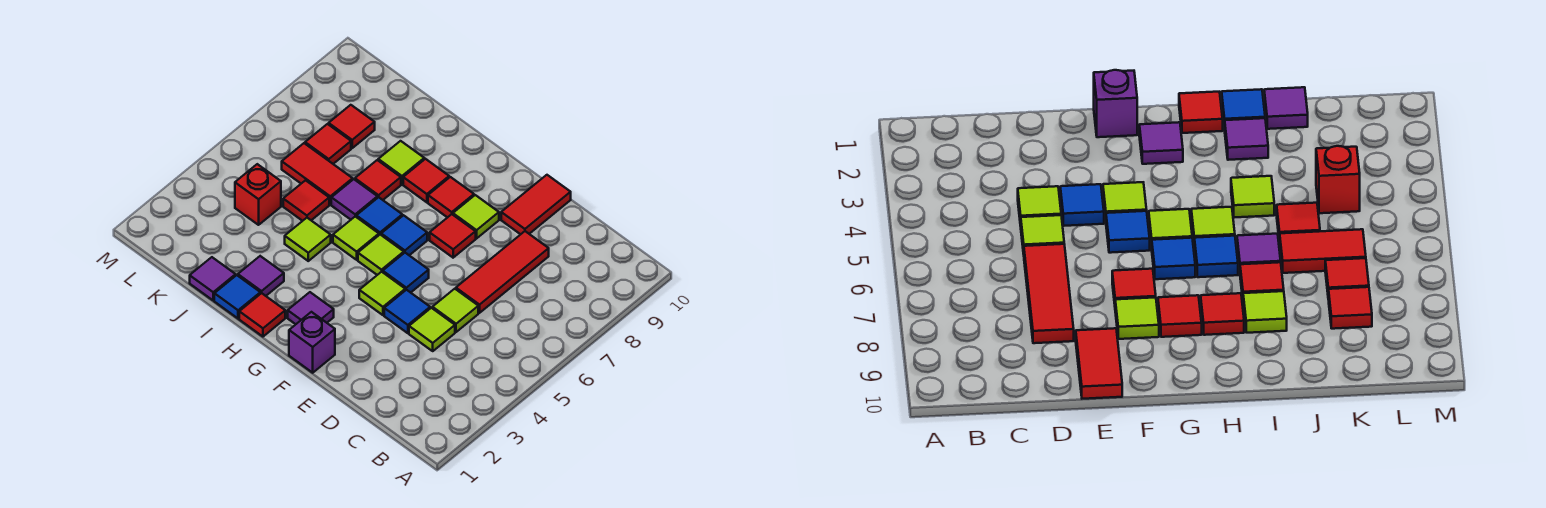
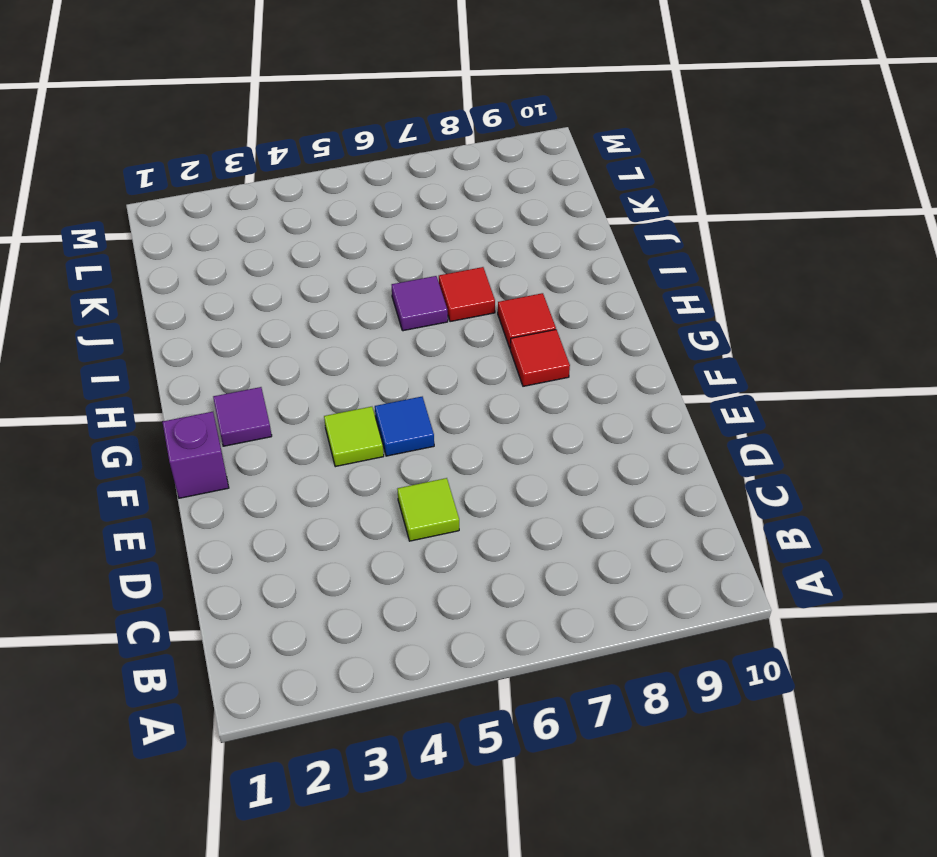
none -> lime 1x1 tile [409,308,455,351]
none -> red 1x3 tile [456,231,549,313]
none -> blue 1x1 tile [384,290,430,333]
none -> red 1x2 tile [501,175,571,234]

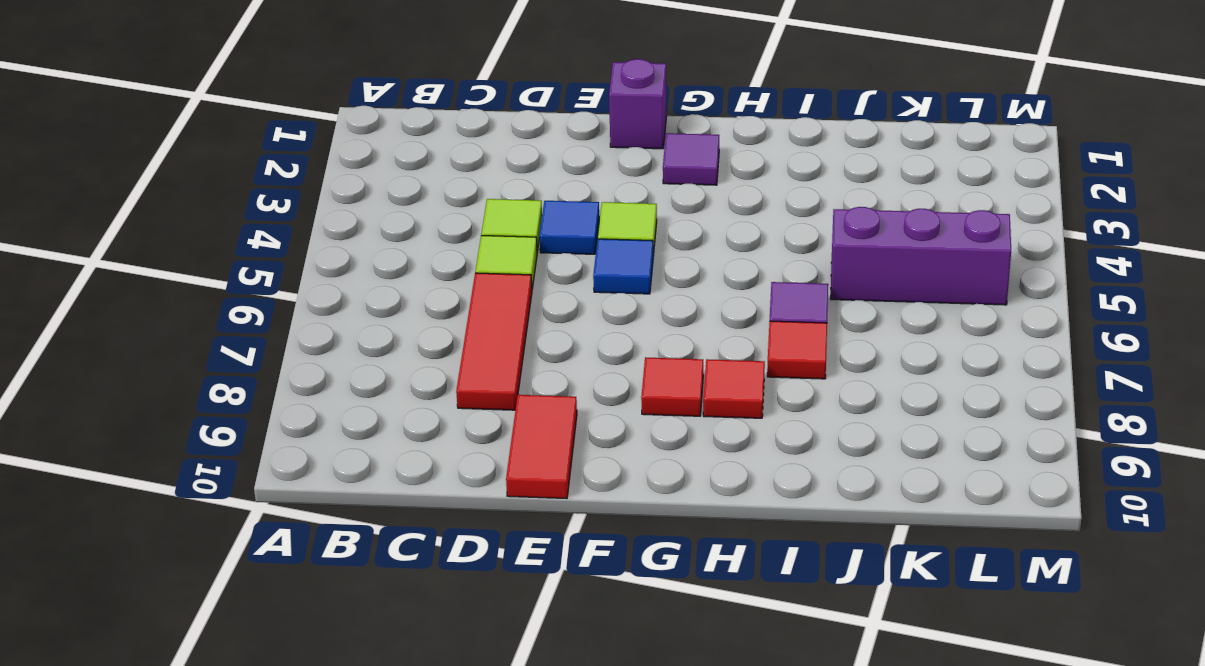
purple 1x3 brick [831,207,1011,305] -> red 1x1 tile [283,180,329,221]
none -> red 1x1 tile [430,214,476,258]
none -> lime 1x1 tile [453,195,499,238]
none -> lime 1x1 tile [358,235,404,275]
none -> blue 1x1 tile [381,215,427,255]

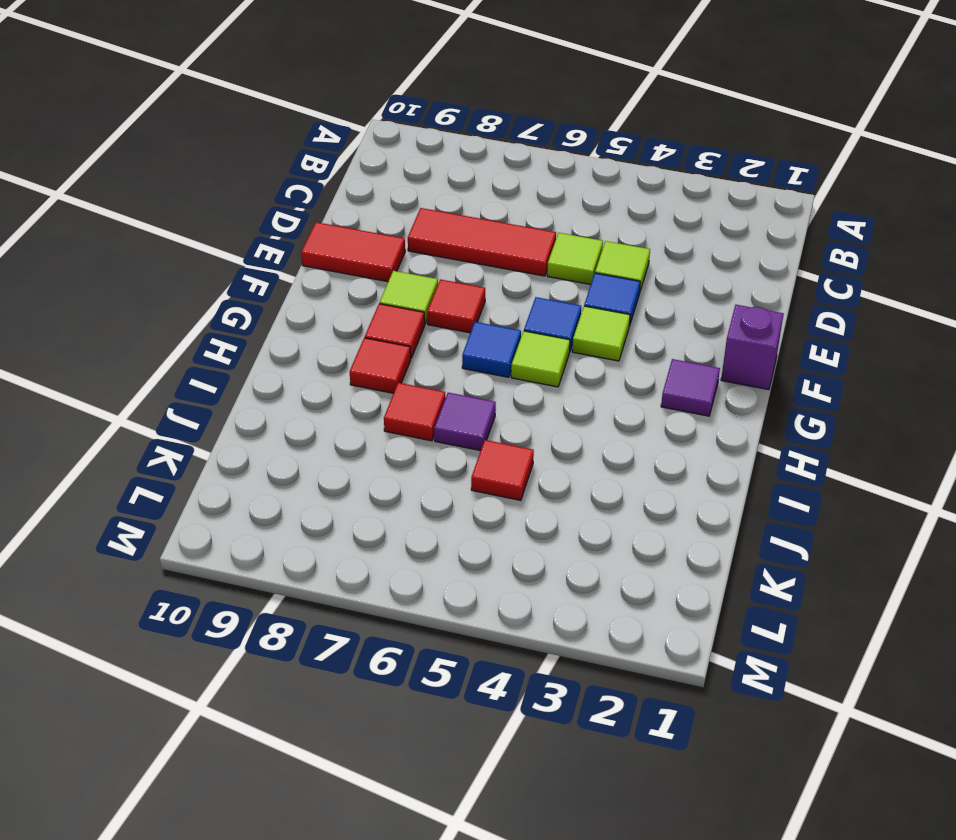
none -> red 1x1 tile [239,293,285,337]
none -> lime 1x1 tile [333,216,379,260]
none -> blue 1x1 tile [356,197,402,235]
none -> blue 1x1 tile [214,275,260,319]

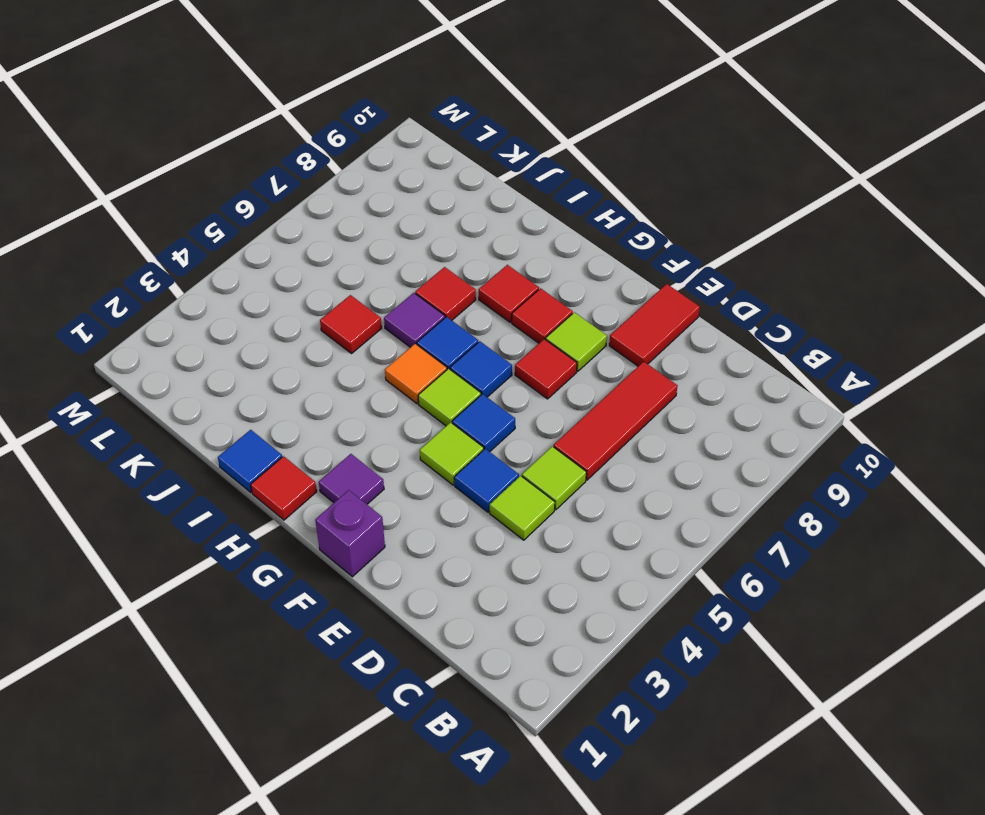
orange 1x1 tile [385,344,447,404] -> lime 1x1 tile [333,216,379,260]
none -> purple 1x1 tile [238,256,284,296]
none -> lime 1x1 tile [285,218,331,261]
none -> lime 1x1 tile [378,141,424,184]
none -> purple 1x1 tile [190,257,236,300]

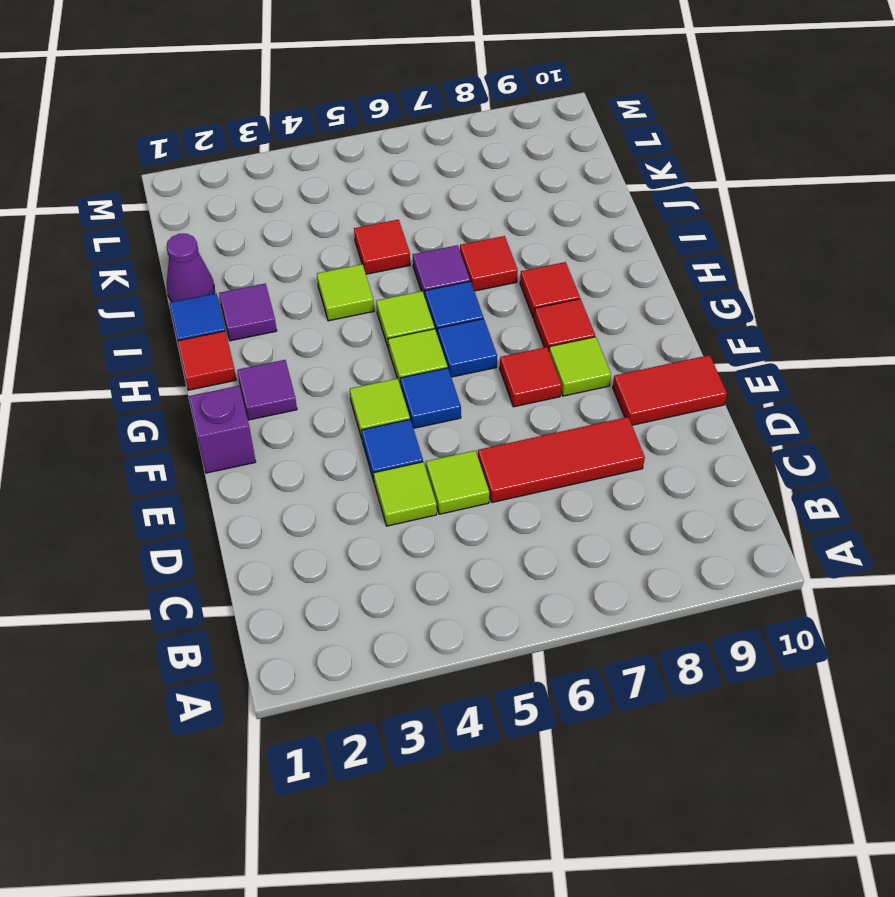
purple 1x1 cone [166,234,215,302] -> purple 1x1 tile [190,257,236,300]
none -> lime 1x1 tile [378,141,424,184]
none -> red 1x2 tile [282,143,353,204]
none -> red 1x1 brick [235,164,281,225]
none -> red 1x1 tile [305,124,351,164]

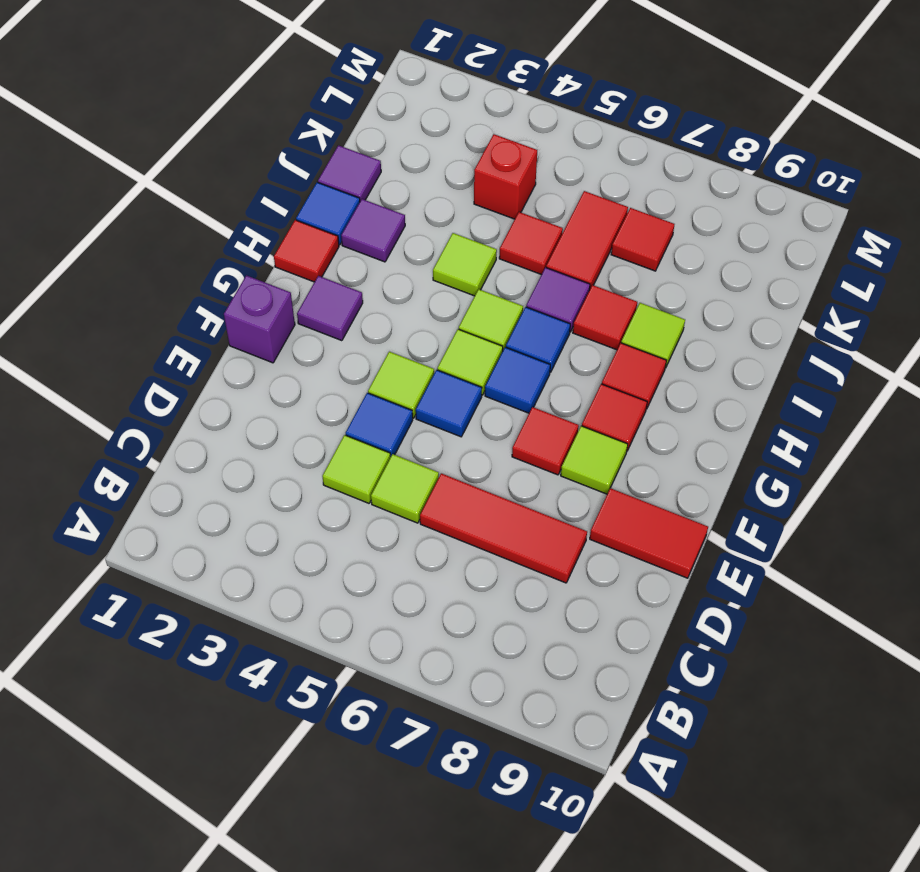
none -> red 1x1 tile [329,105,375,148]

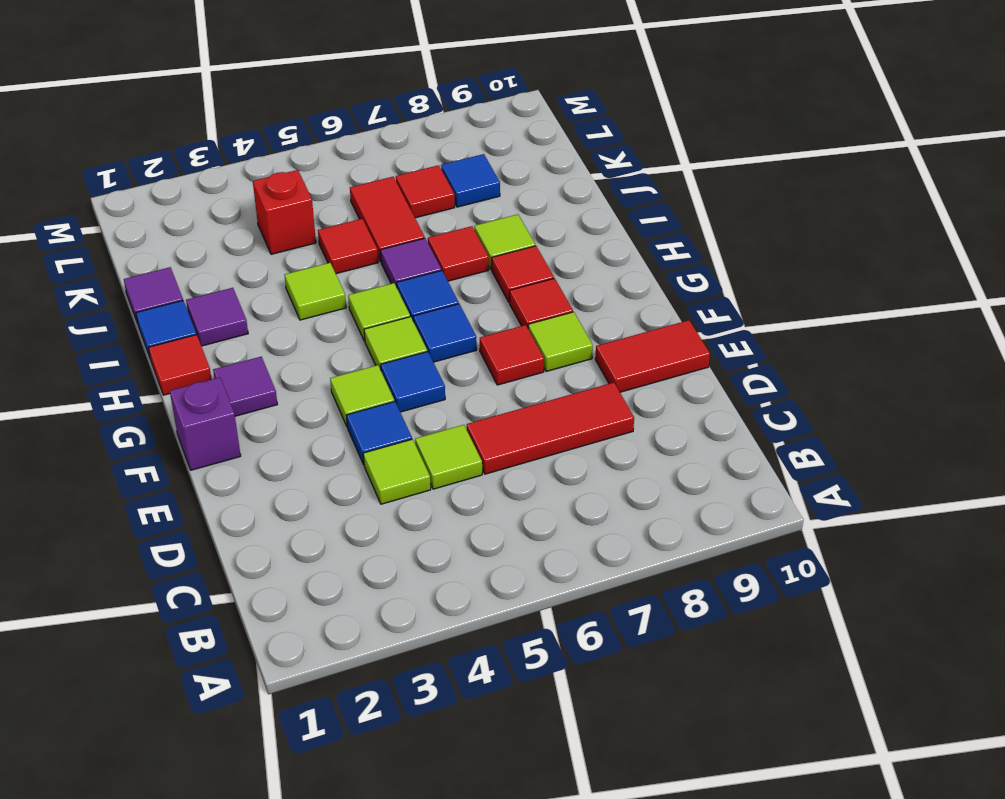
blue 1x1 tile [441,154,500,207] -> red 1x1 tile [329,105,375,148]

